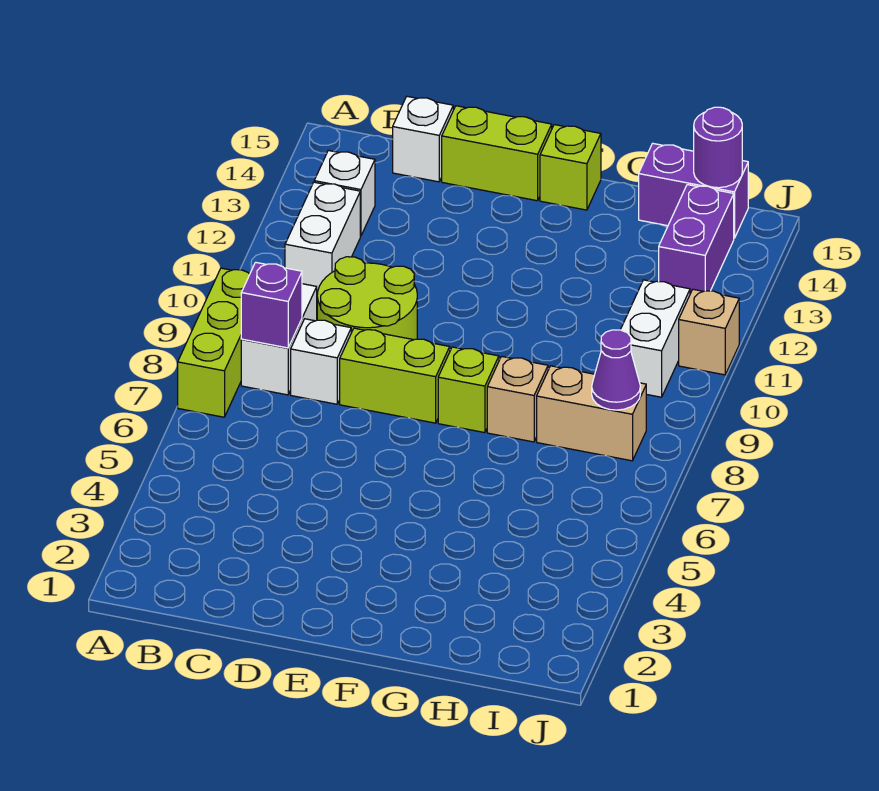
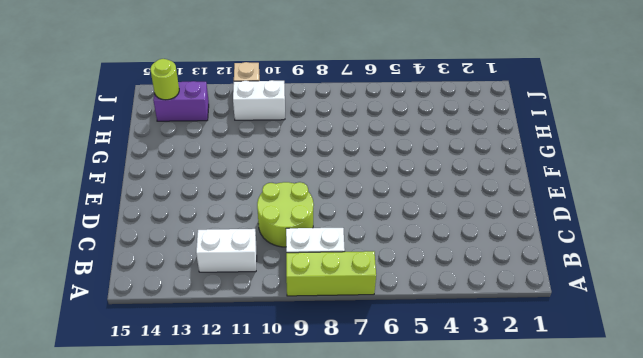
lime 1x1 round brick [150,59,179,100] -> none
none -> white 1x1 brick [314,150,375,236]
none -> white 1x1 brick [291,319,351,404]
none -> white 1x1 brick [393,96,453,182]

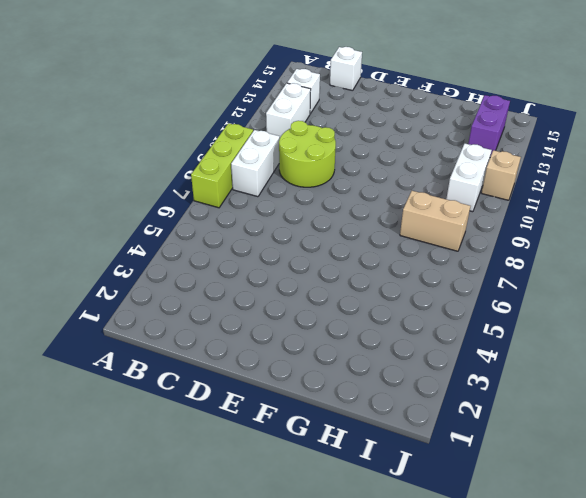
none -> white 1x1 brick [291,319,351,404]
none -> lime 1x2 brick [340,328,450,423]
none -> lime 1x2 brick [442,106,552,201]

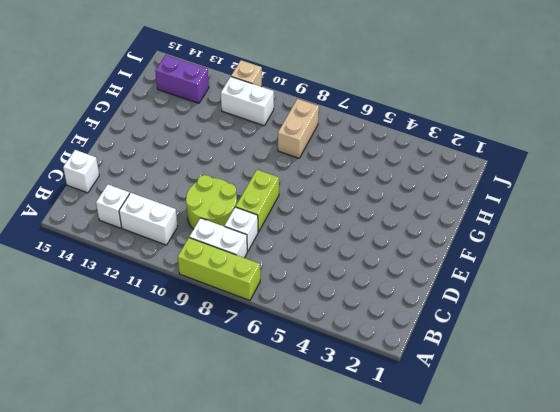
none -> lime 1x2 brick [442,106,552,201]
none -> lime 1x1 brick [438,347,499,433]
none -> lime 1x1 brick [540,125,601,210]

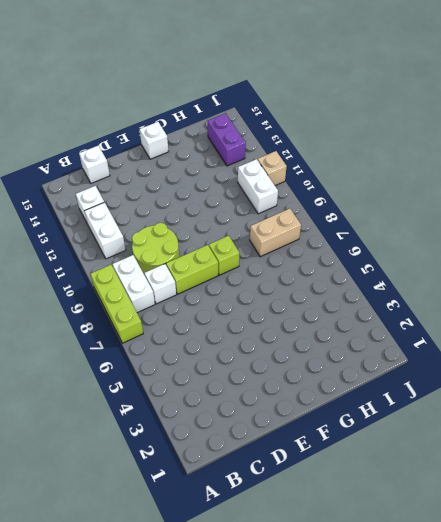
white 1x1 brick [140,122,169,159] -> lime 1x1 brick [540,125,601,210]
none -> lime 1x2 brick [442,106,552,201]
none -> tan 1x1 brick [487,356,548,442]
none -> purple 1x2 brick [639,143,748,238]

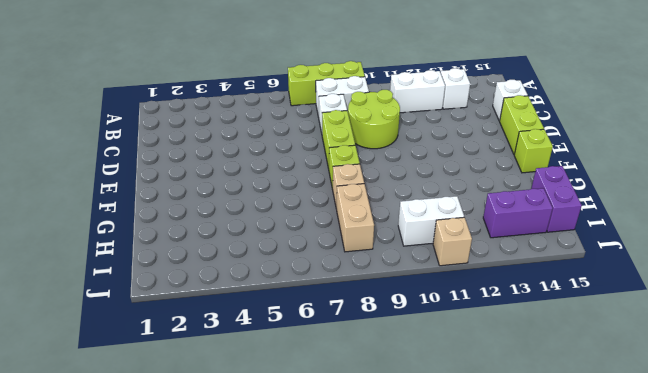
none -> purple 1x1 brick [241,262,302,348]
none -> purple 1x1 cone [592,330,640,410]
none -> purple 1x1 round brick [694,107,742,188]

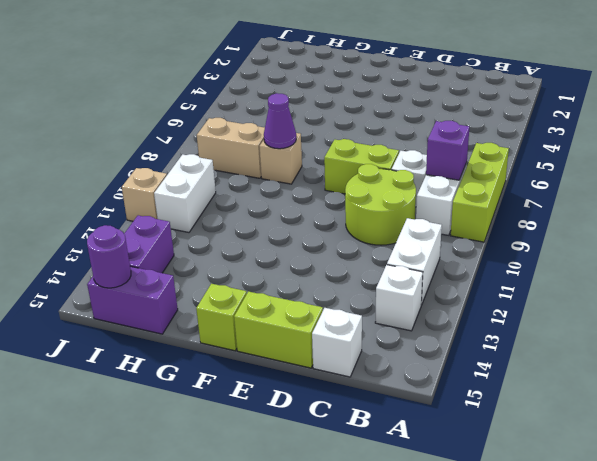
purple 1x1 cone [264,93,296,149] -> purple 1x1 cone moved to [592,330,640,410]
none -> lime 1x1 brick [438,347,499,433]

